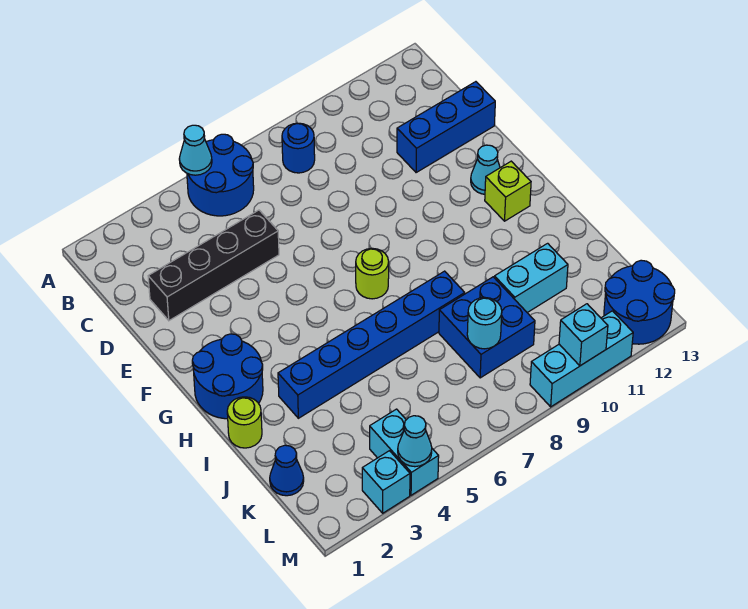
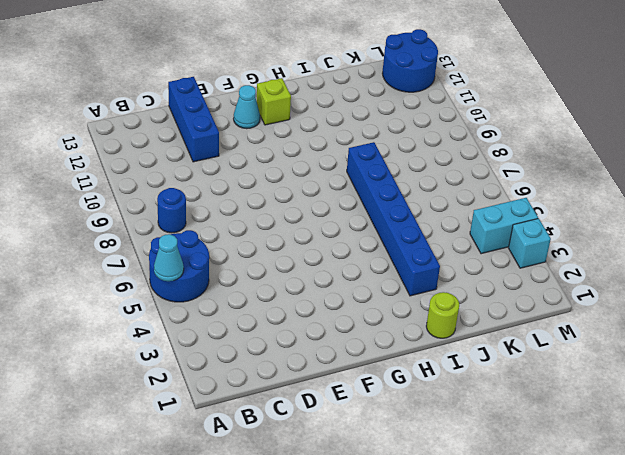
none -> black 1x4 brick [148,210,279,320]
none -> blue 2x2 round brick [192,334,263,419]
none -> lime 1x1 round brick [356,248,389,299]

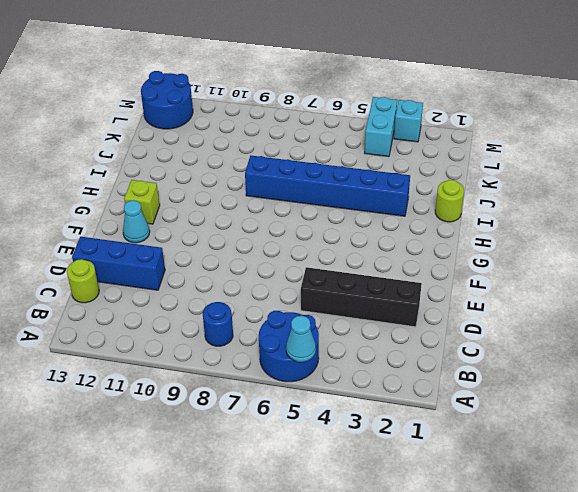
lime 1x1 round brick [67,259,99,303] -> lime 1x1 round brick moved to [356,248,389,299]
none -> blue 2x2 round brick [192,334,263,419]
none -> blue 2x2 brick [439,277,535,378]
none -> cyan 1x2 brick [494,243,568,313]

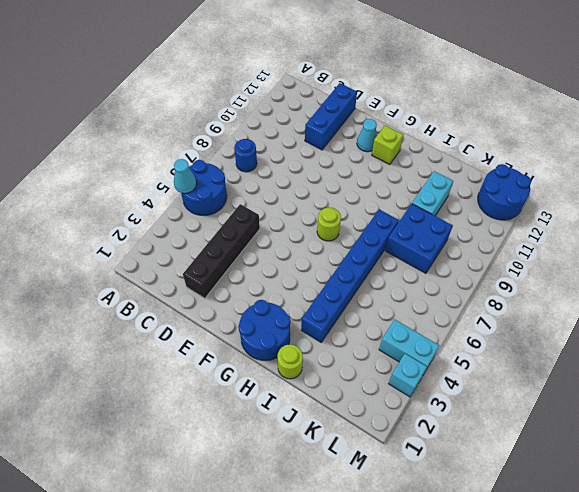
none -> blue 1x1 cone [270,445,304,496]
none -> cyan 1x3 brick [530,311,633,407]
none -> cyan 1x1 round brick [467,297,502,349]

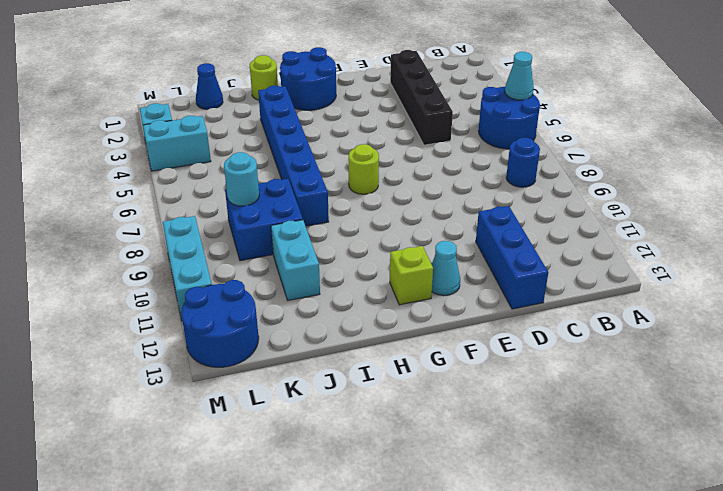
none -> cyan 1x1 cone [398,416,432,467]
none -> cyan 1x1 brick [559,304,608,366]

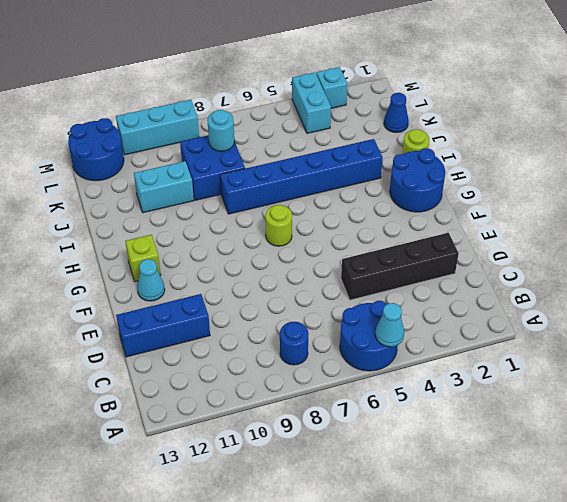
none -> cyan 1x1 cone [398,416,432,467]
none -> cyan 1x1 brick [559,304,608,366]

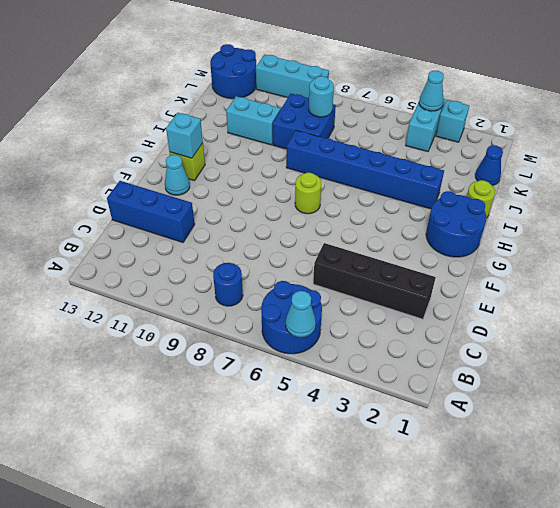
cyan 1x1 brick [166,113,203,158] -> cyan 1x1 brick moved to [559,304,608,366]

